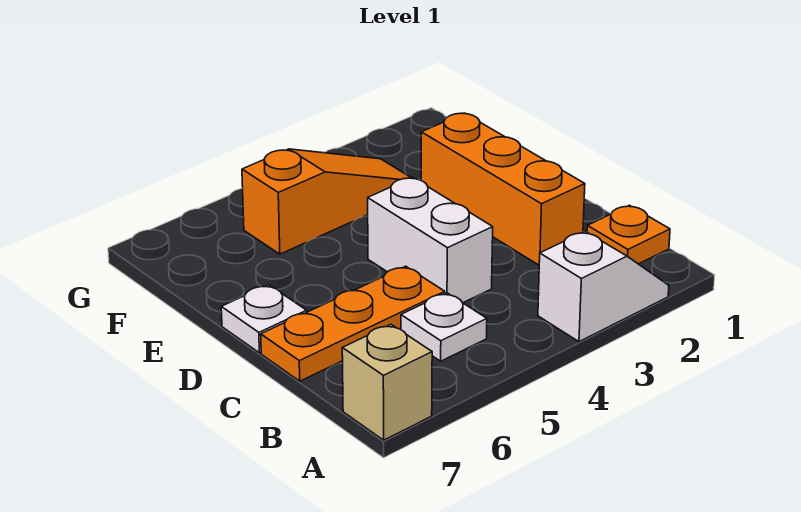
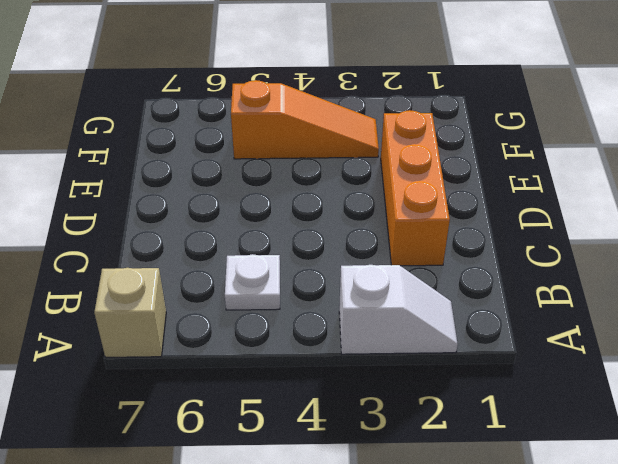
none -> orange 1x1 plate [587,205,670,264]
none -> white 1x2 brick [368,178,493,303]

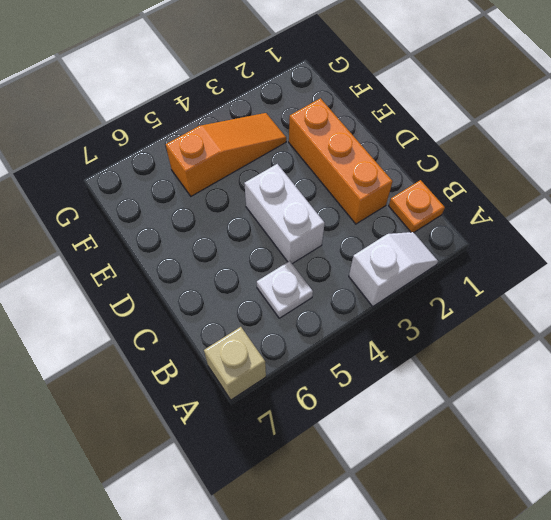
none -> orange 1x3 plate [261,266,445,381]
none -> white 1x1 plate [221,285,307,353]

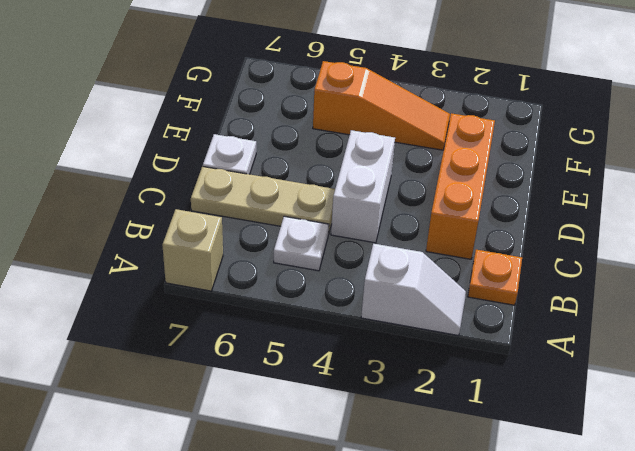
tan 1x3 plate [191,166,335,234] -> orange 1x3 plate [261,266,445,381]

